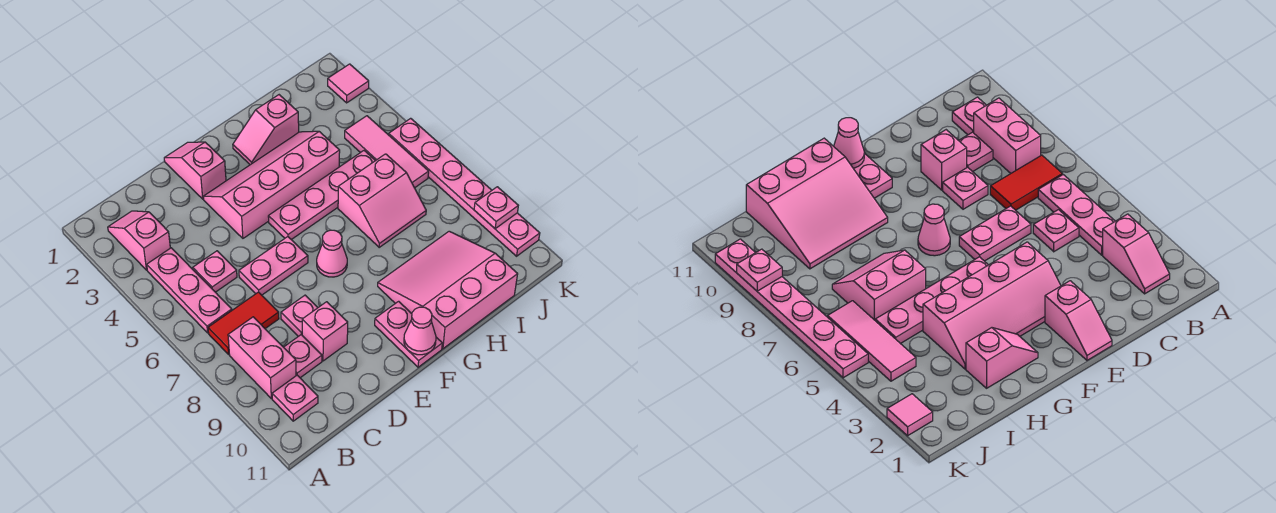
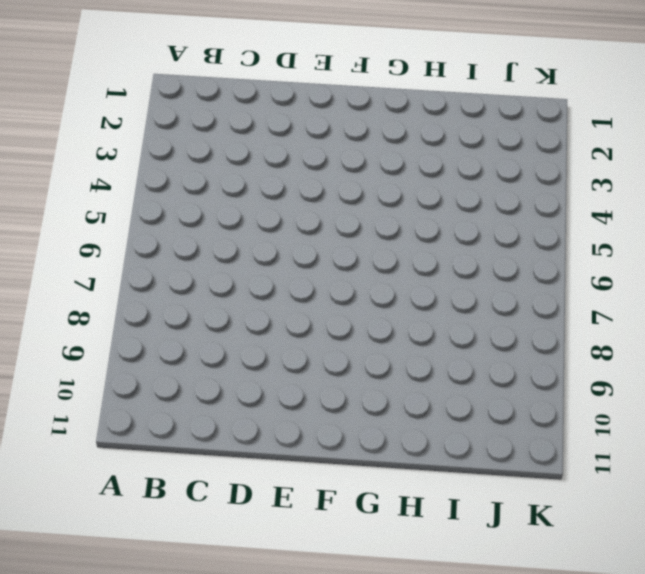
none -> pink 1x2 slope [108,211,170,270]
none -> pink 1x3 plate [147,248,232,333]
none -> red 1x2 tile [208,292,279,354]

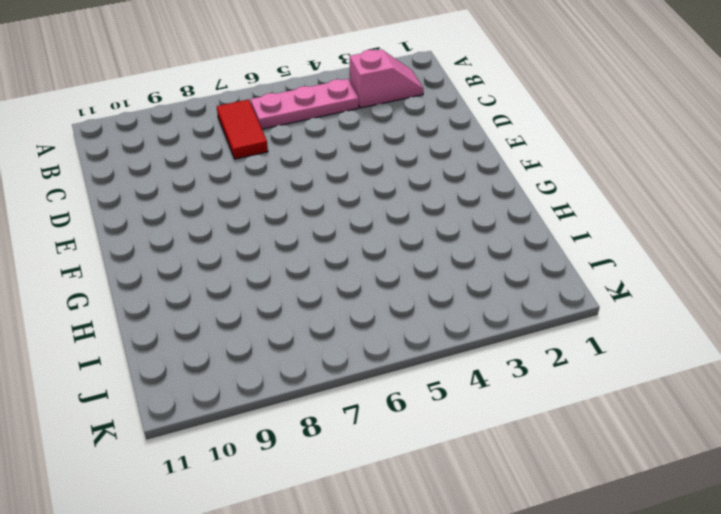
none -> pink 1x2 brick [228,317,296,399]
none -> pink 1x1 plate [272,375,318,421]
none -> pink 1x1 plate [193,251,237,292]

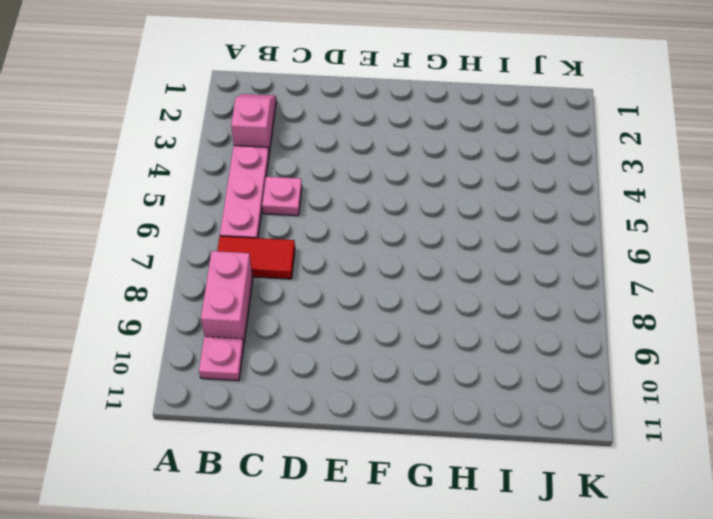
none -> pink 1x1 plate [284,335,322,378]
none -> pink 1x2 plate [239,237,308,295]
none -> pink 1x1 plate [281,295,318,336]

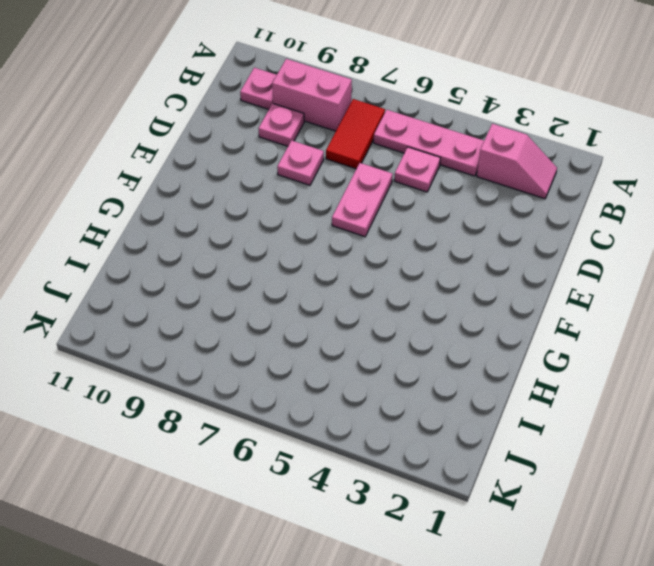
none -> pink 1x1 brick [302,302,348,361]
none -> pink 1x2 slope [164,142,226,199]
none -> pink 2x4 slope [203,131,340,238]

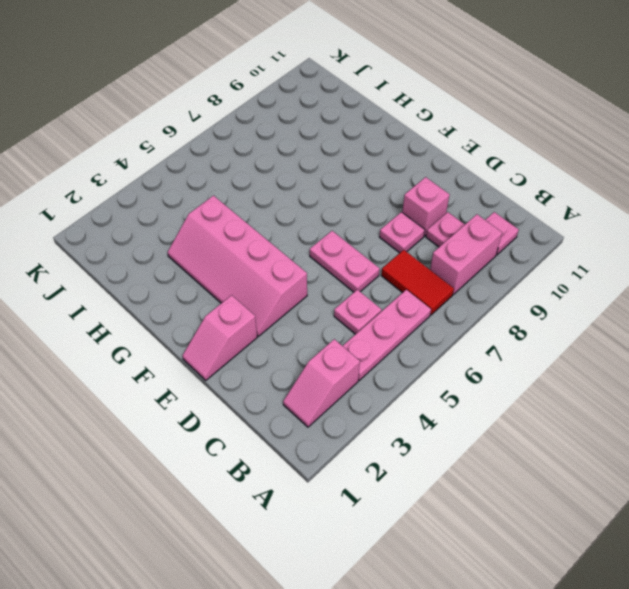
none -> pink 1x4 plate [268,151,375,240]
none -> pink 1x1 cone [317,230,347,277]
none -> pink 1x2 plate [375,301,442,367]

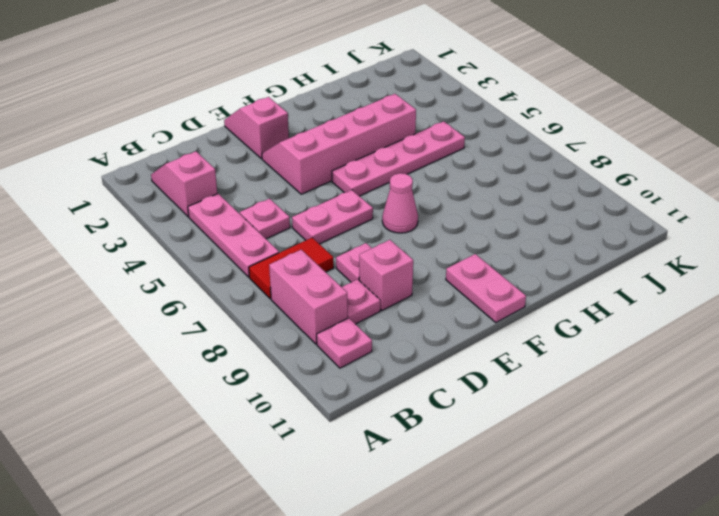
none -> pink 1x2 slope [233,95,299,165]
none -> pink 3x3 slope [378,231,518,349]
none -> pink 2x2 slope [338,154,426,247]

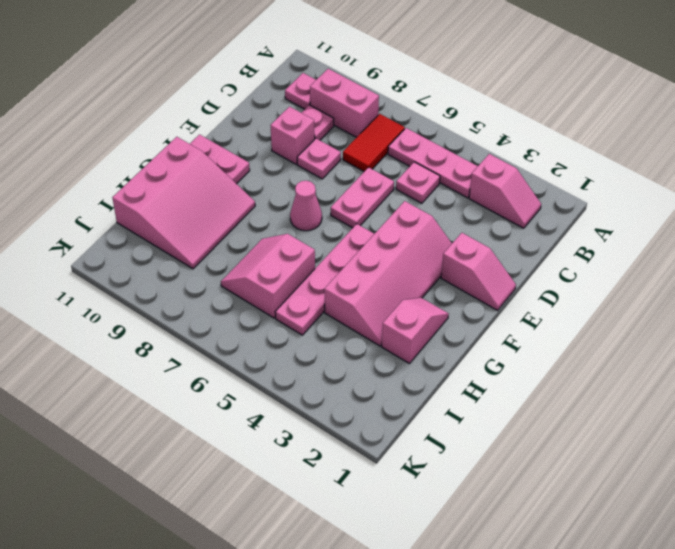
none -> pink 1x3 tile [345,116,429,188]
none -> pink 1x1 tile [328,64,369,103]
none -> pink 1x6 plate [389,118,540,256]

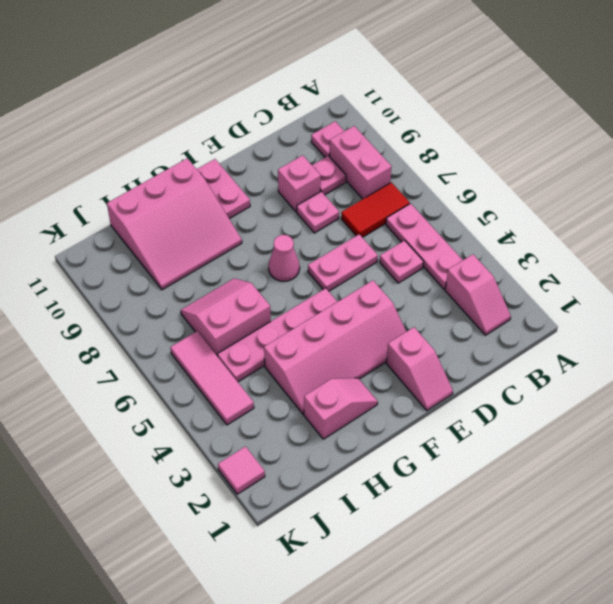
none -> pink 1x6 plate [389,118,540,256]
none -> pink 1x1 cone [404,307,436,355]
none -> pink 1x1 plate [474,187,518,229]

